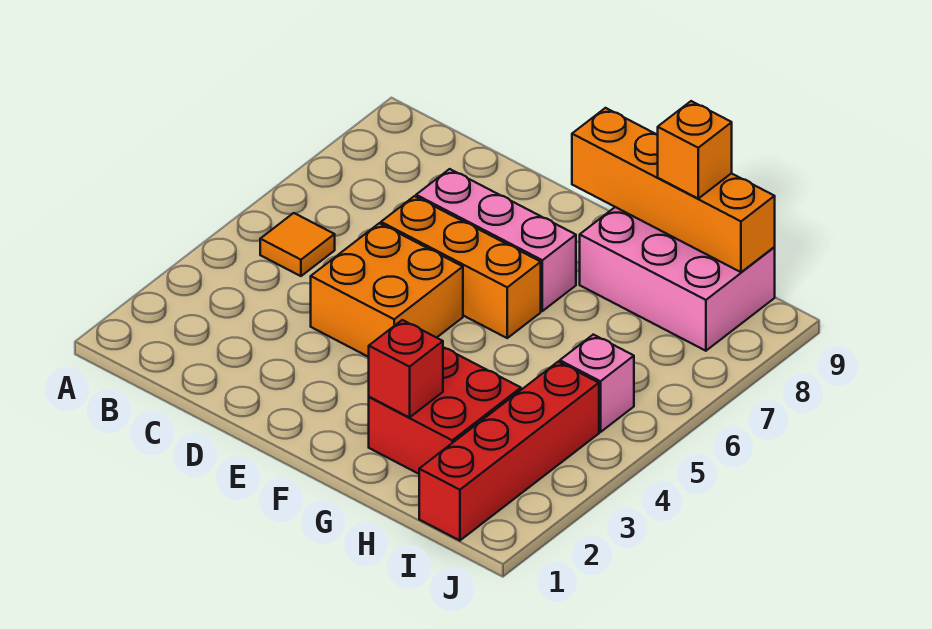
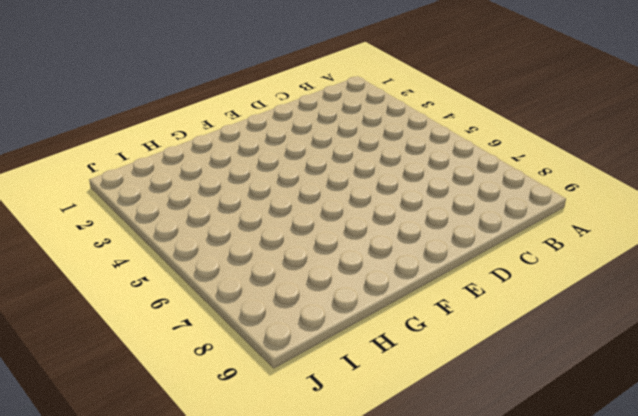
none -> orange 1x1 tile [260,213,335,276]
none -> orange 2x2 brick [311,223,463,357]

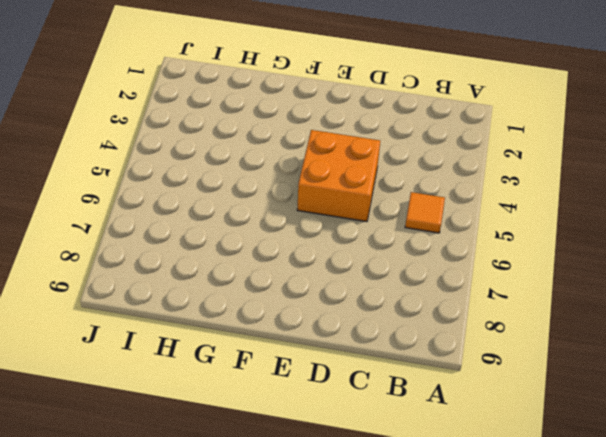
none -> orange 1x3 brick [381,196,541,338]
none -> pink 1x3 brick [416,169,576,311]

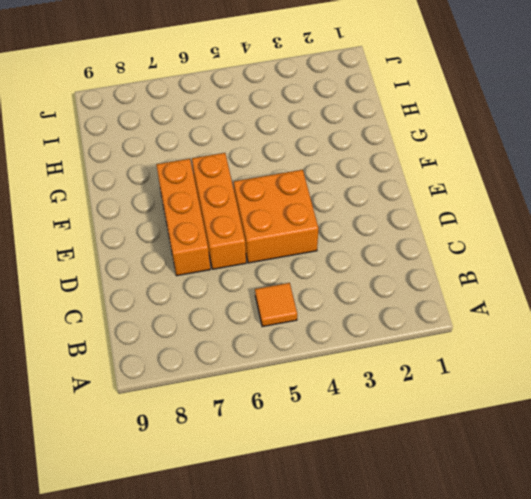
orange 1x3 brick [156,159,210,276] -> pink 1x3 brick [416,169,576,311]
none -> red 2x2 brick [369,347,521,474]
none -> pink 2x3 brick [580,207,775,351]

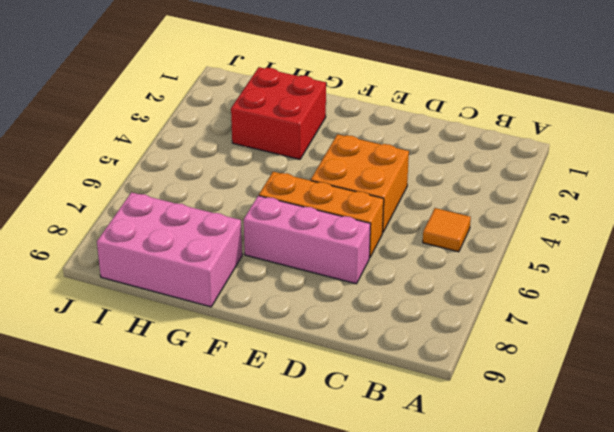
none -> red 1x4 brick [419,362,599,541]
none -> pink 1x1 brick [560,335,634,432]

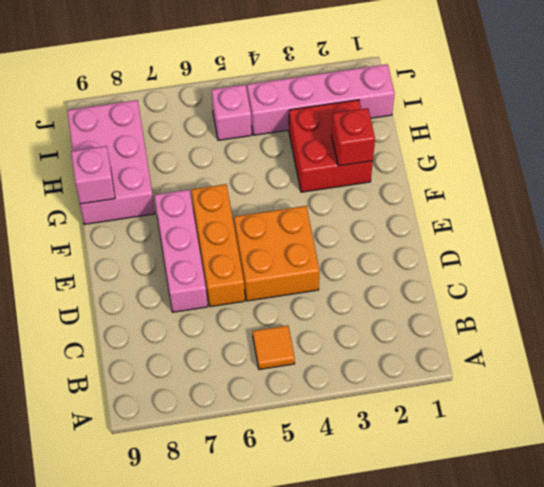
pink 1x1 brick [71,146,115,204] -> orange 1x4 brick [572,108,775,272]
pink 1x4 brick [247,64,395,135] -> red 1x4 brick [419,362,599,541]
none -> orange 1x1 brick [658,101,732,198]

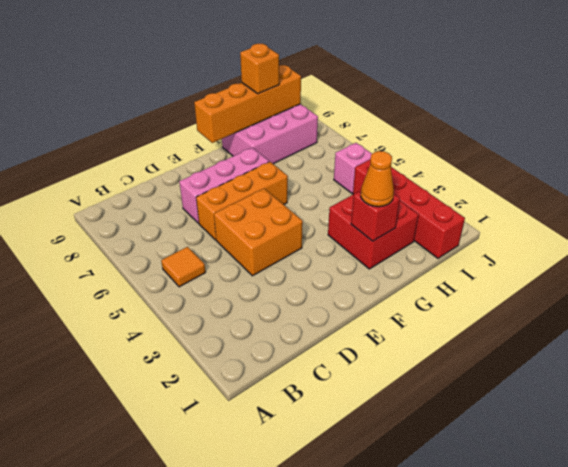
orange 1x1 cone [361,151,394,207] -> none

